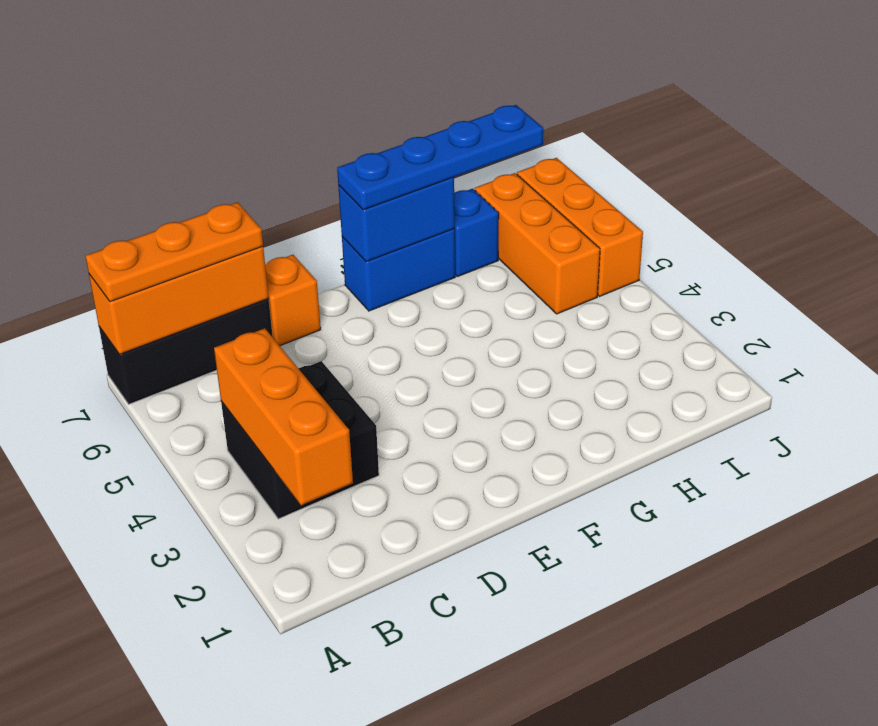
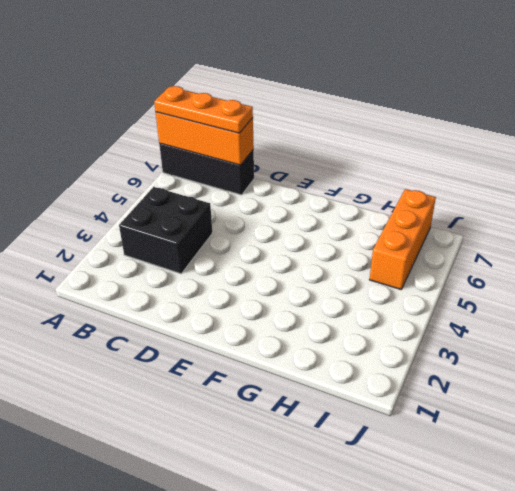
none -> orange 1x1 brick [265,255,321,346]
none -> blue 1x2 brick [342,229,455,311]
none -> blue 1x1 brick [454,189,499,277]

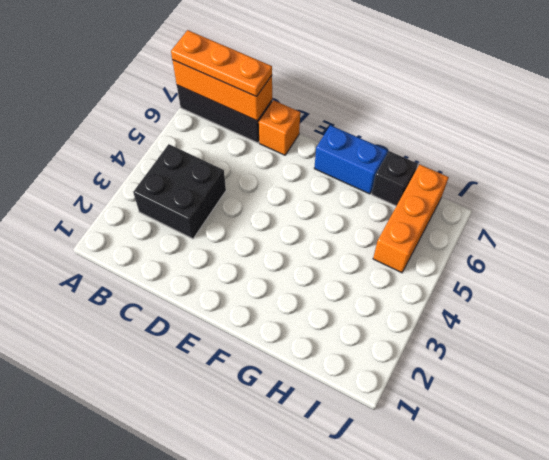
black 1x1 brick [372,151,418,206] -> blue 1x1 brick [454,189,499,277]
none -> orange 1x3 brick [517,158,643,297]
none -> orange 1x3 brick [214,328,353,505]
none -> blue 1x2 brick [338,177,455,262]

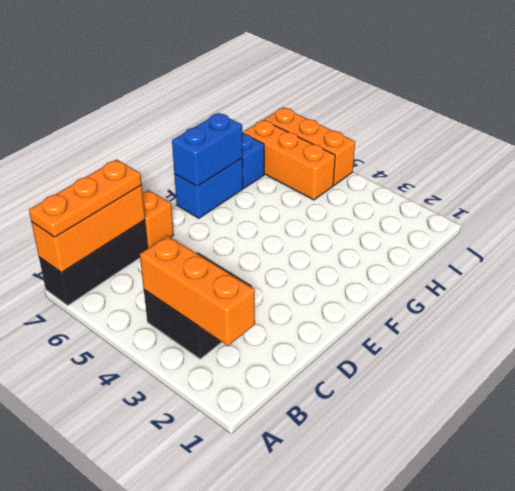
none -> blue 1x4 plate [337,105,543,210]

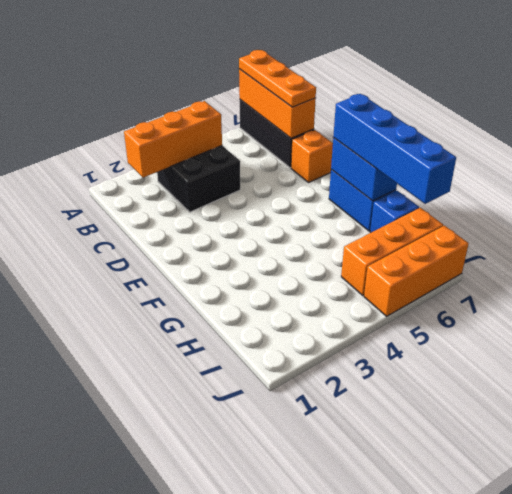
blue 1x4 brick [333,94,456,204] -> blue 1x4 plate [337,105,543,210]

